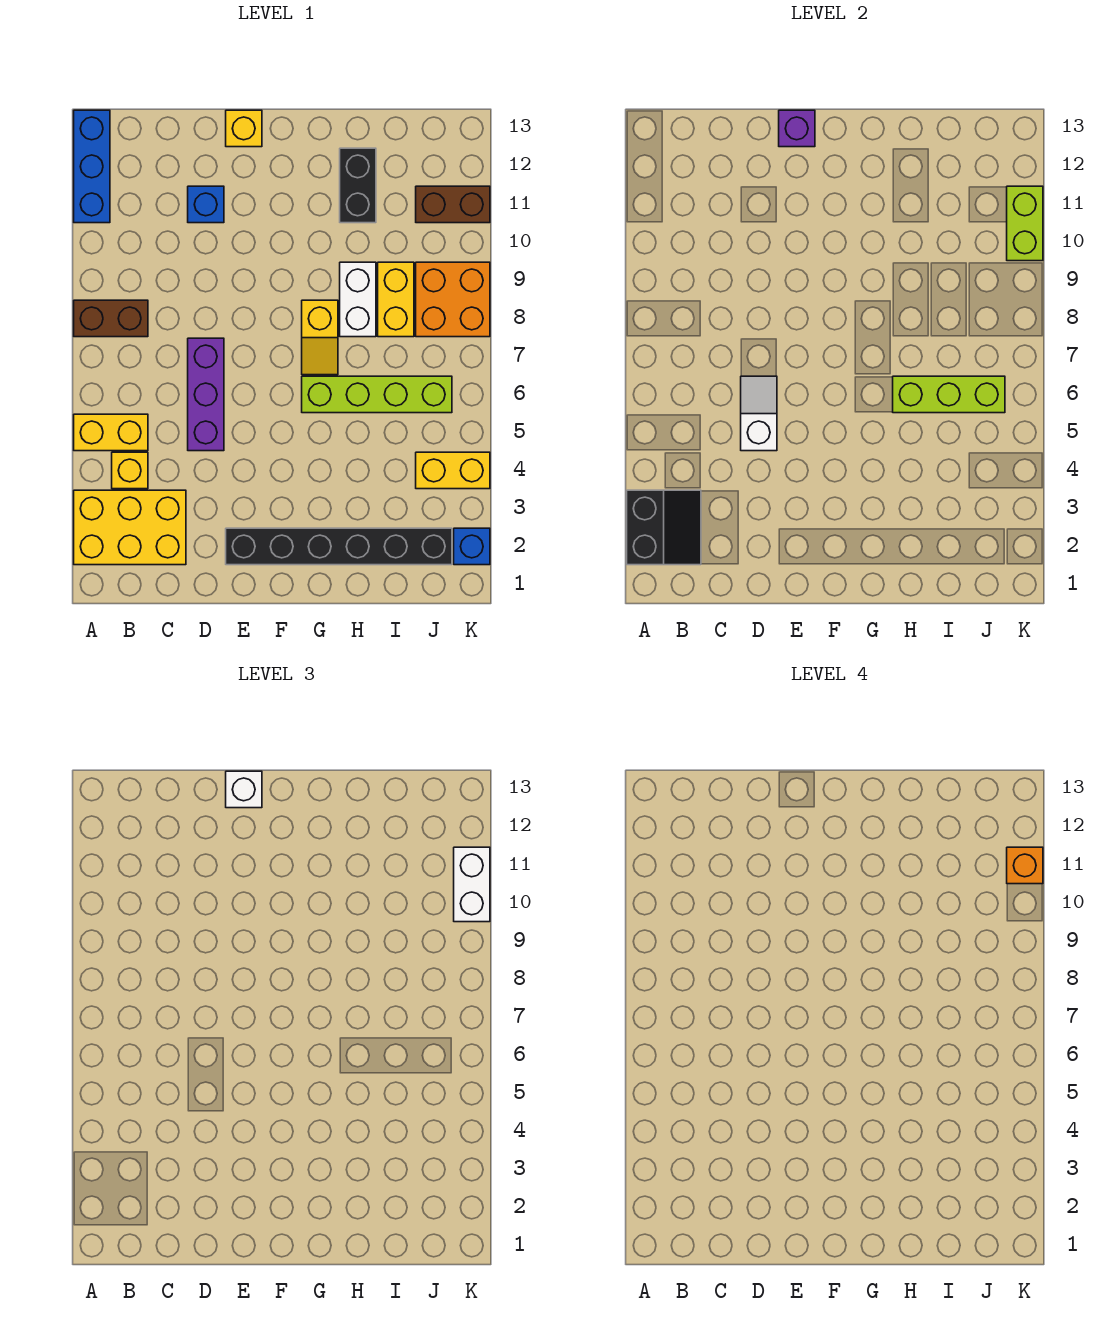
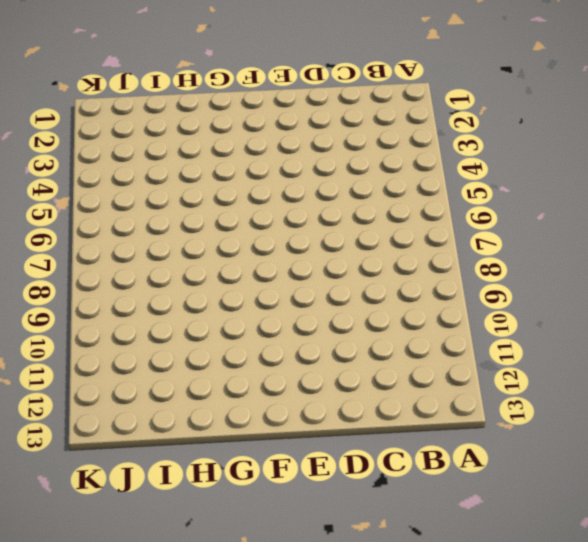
none -> yellow 2x3 brick [74,490,186,565]
none -> yellow 1x2 brick [74,414,148,451]
none -> brown 1x2 brick [74,300,148,337]

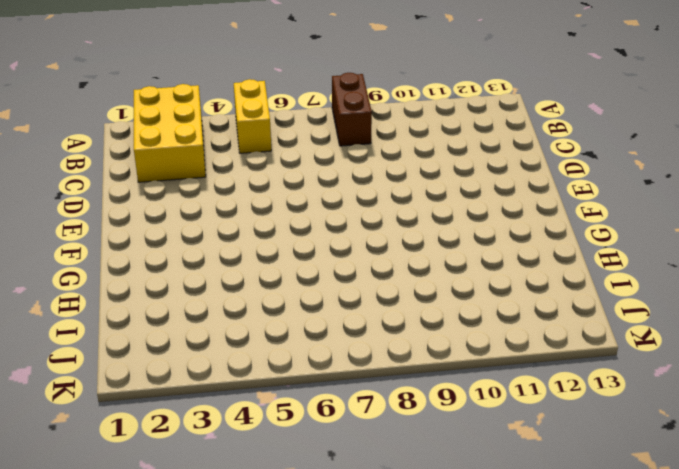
none -> blue 1x3 brick [74,110,110,223]
none -> yellow 1x1 brick [112,452,148,489]
none -> purple 1x3 brick [188,338,224,451]

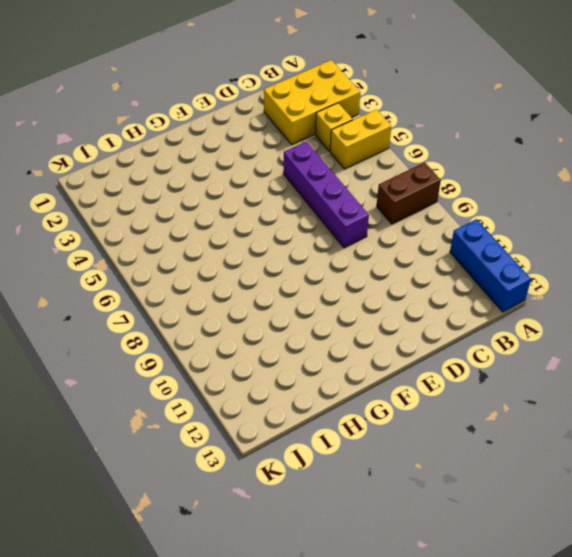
purple 1x4 brick [283,141,369,248] -> purple 1x3 brick [188,338,224,451]
none -> blue 1x1 brick [188,186,224,223]
none -> black 1x6 brick [226,528,452,565]
none -> yellow 1x1 brick [226,110,262,147]

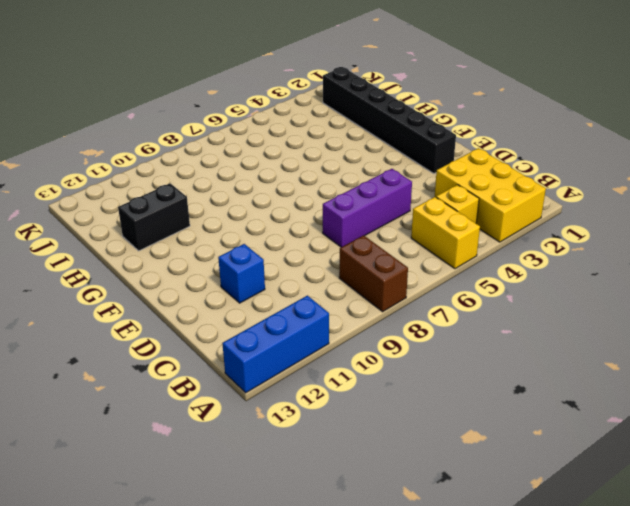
none -> yellow 1x1 brick [226,110,262,147]
none -> lime 1x4 brick [302,376,452,413]
none -> yellow 1x2 slope [302,300,338,375]

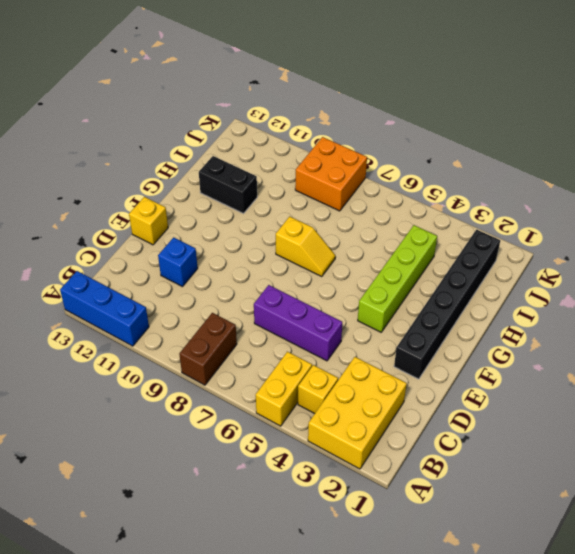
lime 1x4 brick [358,225,437,332] -> lime 1x4 brick moved to [302,376,452,413]
none -> white 1x2 brick [340,262,376,337]
none -> yellow 1x2 brick [378,262,414,337]
none -> yellow 1x2 brick [416,452,490,489]

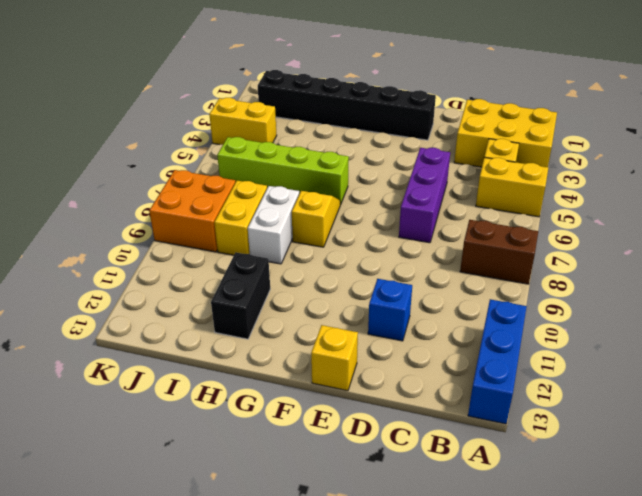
none -> brown 1x2 brick [416,186,490,223]
none -> blue 1x1 brick [454,528,490,565]
none -> black 2x2 slope [627,490,701,565]

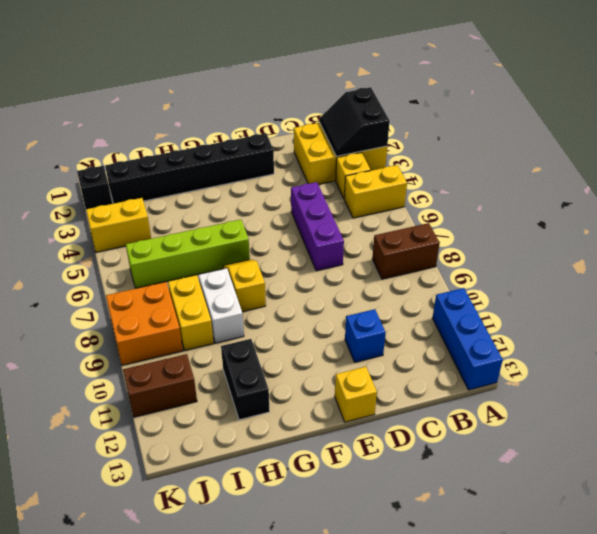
black 1x1 brick [77,166,112,213] -> blue 1x1 brick [454,528,490,565]
none -> white 1x2 slope [741,376,777,451]
none -> purple 1x1 brick [779,110,815,147]
none -> lime 1x3 brick [893,376,1005,413]

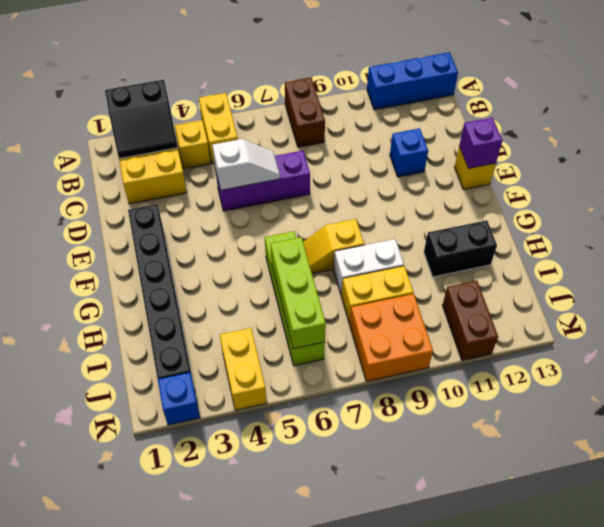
none -> lime 1x2 brick [1007,186,1043,261]
none -> white 1x1 brick [226,771,262,808]
none -> white 1x2 brick [454,847,490,922]

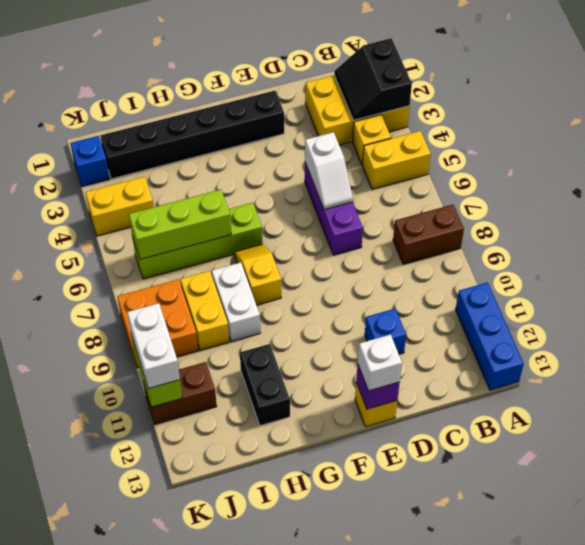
none -> orange 1x1 brick [1007,847,1043,884]

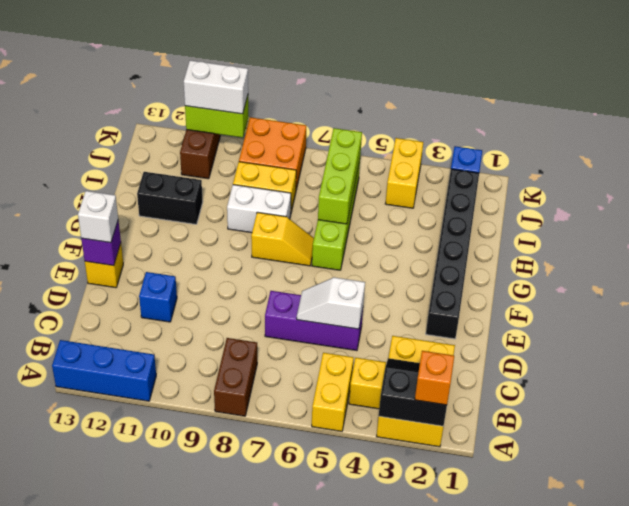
orange 1x1 brick [415,351,454,405] -> orange 1x1 brick moved to [1007,847,1043,884]

